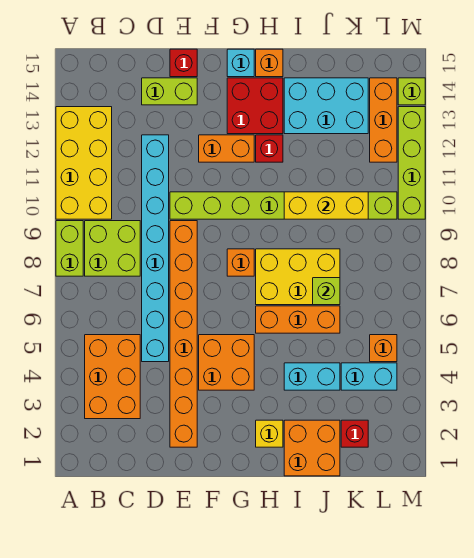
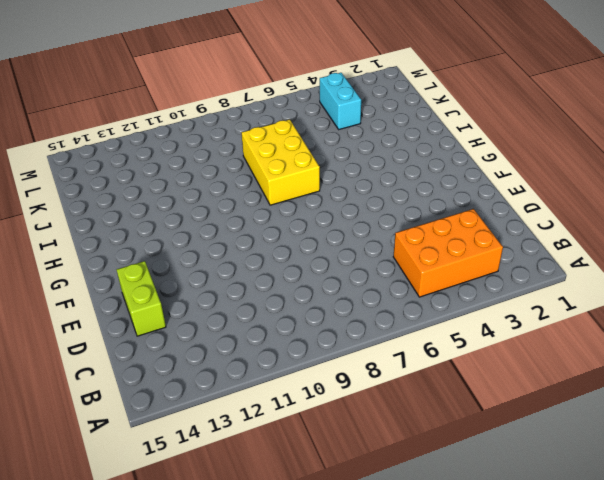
none -> lime 1x2 brick [56,221,83,276]
none -> yellow 2x4 brick [56,107,112,219]
none -> lime 2x2 brick [85,221,140,276]
none -> cyan 1x8 brick [142,135,169,362]

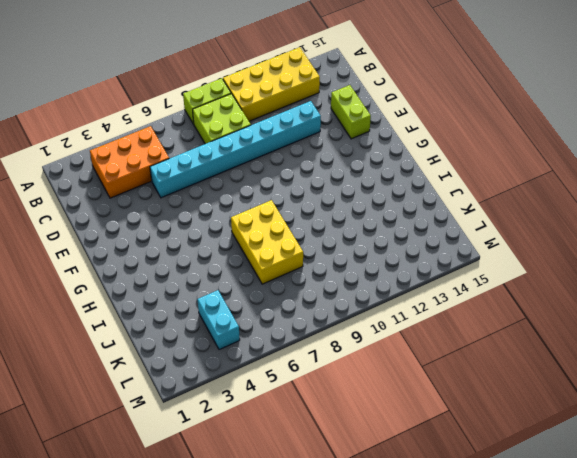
none -> orange 1x8 brick [170,221,197,447]
none -> lime 1x8 brick [170,192,397,219]
none -> red 1x1 brick [170,49,197,77]
none -> orange 2x2 brick [199,335,254,390]

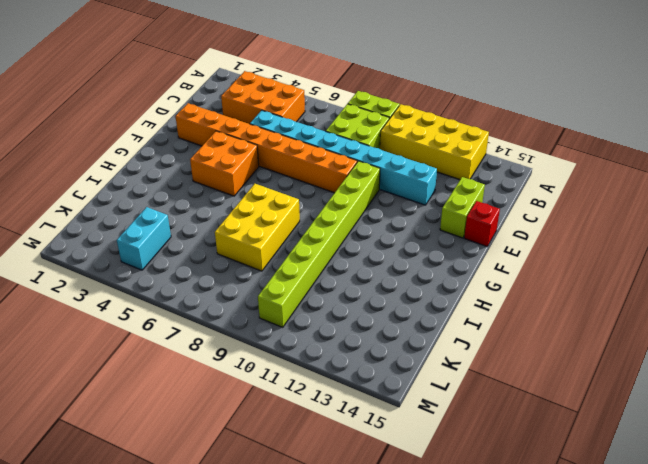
none -> orange 1x2 brick [199,135,254,162]
none -> orange 1x1 brick [227,249,254,276]
none -> red 2x2 brick [227,78,283,134]
none -> cyan 1x1 brick [227,49,254,77]

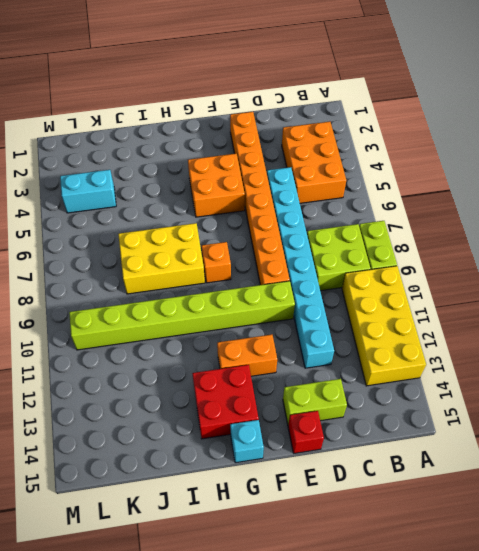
none -> yellow 1x1 brick [256,420,283,447]
none -> orange 1x3 brick [256,306,340,333]
none -> red 1x1 brick [256,135,283,162]
none -> orange 1x1 brick [256,49,283,77]

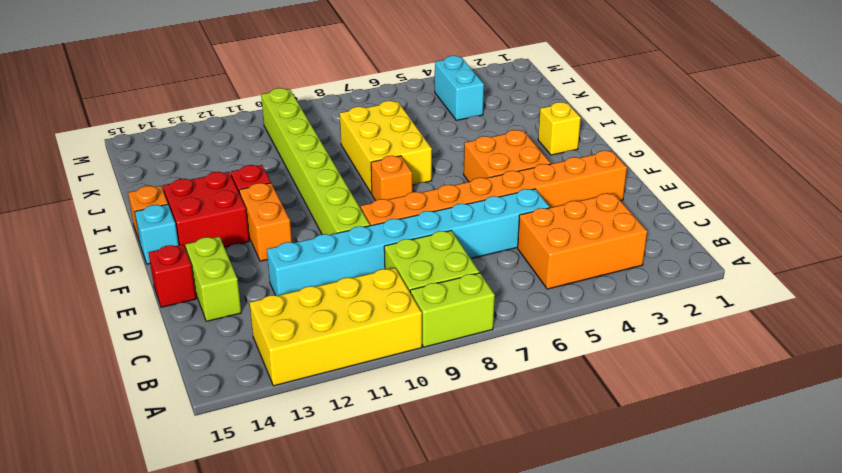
none -> orange 1x3 brick [256,306,340,333]
none -> orange 2x2 brick [284,420,340,476]
none -> cyan 1x2 brick [284,363,340,390]
none -> cyan 2x3 brick [284,78,368,134]

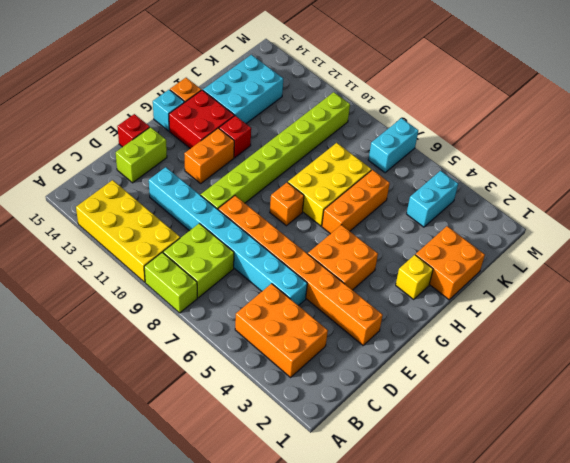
cyan 1x2 brick [368,118,418,173] -> cyan 1x2 brick moved to [284,363,340,390]
none -> red 1x1 brick [341,420,368,447]
none -> orange 1x1 brick [370,335,397,362]
none -> orange 1x3 brick [370,78,397,162]
none -> lime 1x4 brick [398,107,425,219]

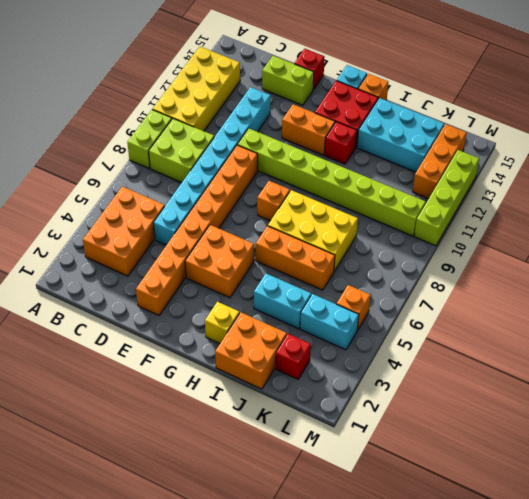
none -> lime 1x1 brick [398,78,425,105]
none -> yellow 1x3 brick [284,192,368,219]
none -> lime 1x1 brick [313,278,340,305]

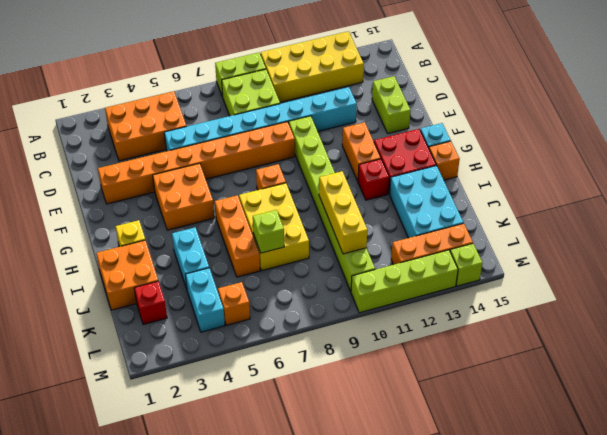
none -> red 1x1 brick [170,49,197,77]

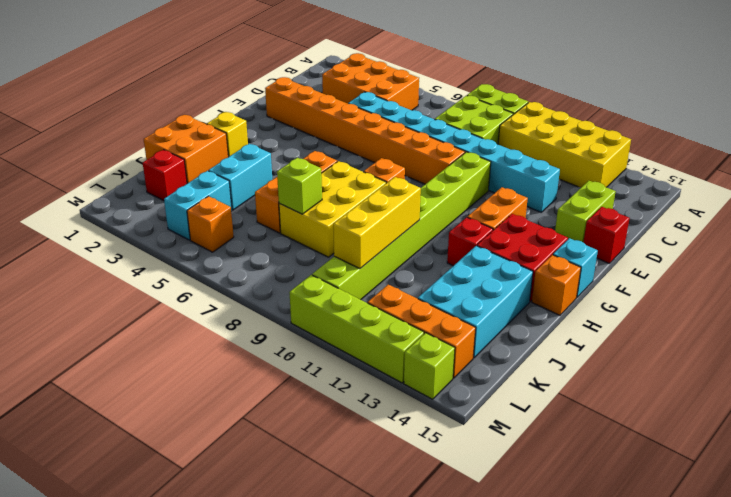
none -> orange 2x2 brick [199,335,254,390]

